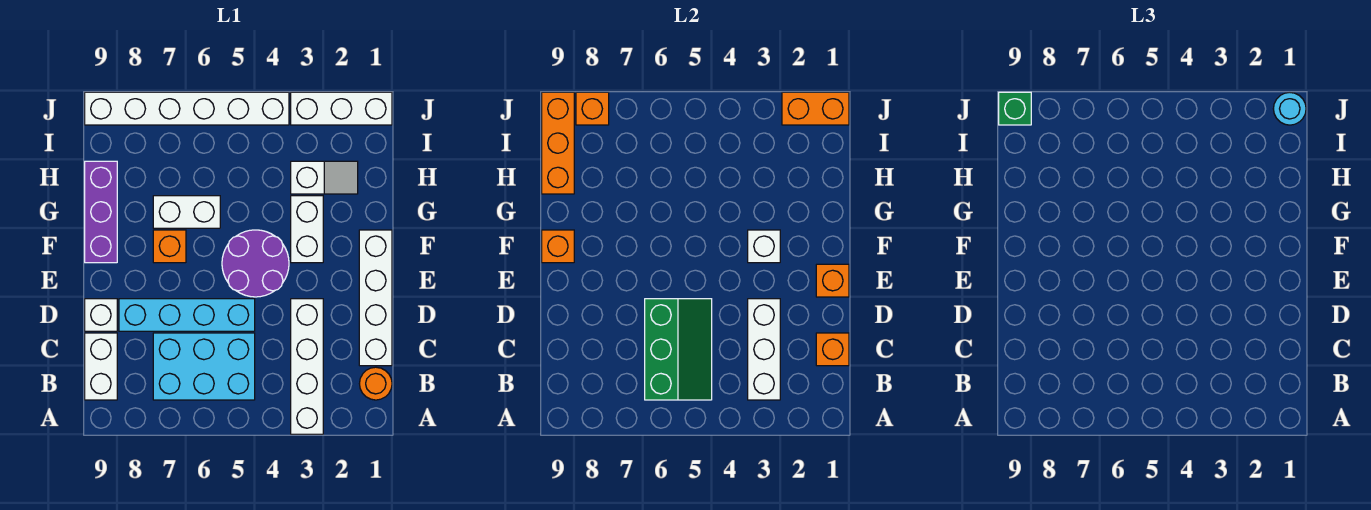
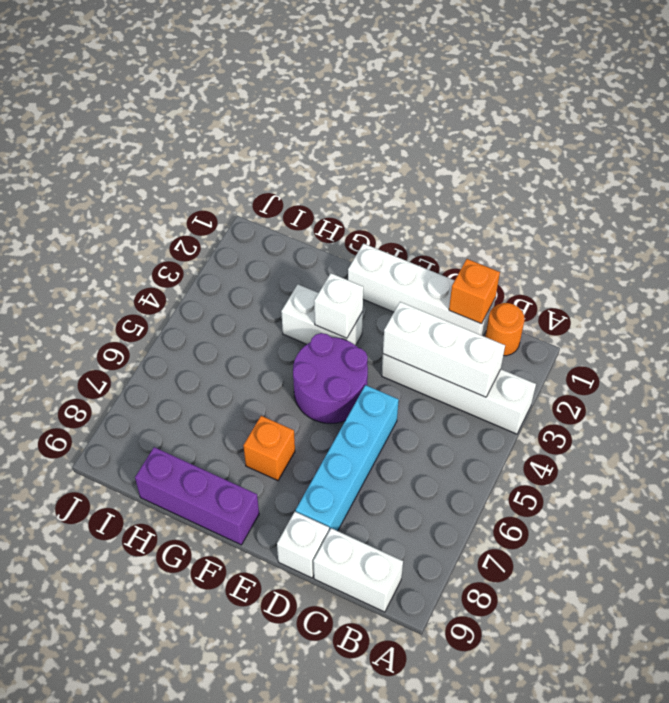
none -> cyan 2x3 brick [153,333,255,400]
none -> white 1x2 brick [153,196,220,228]
none -> white 1x2 slope [291,161,358,194]

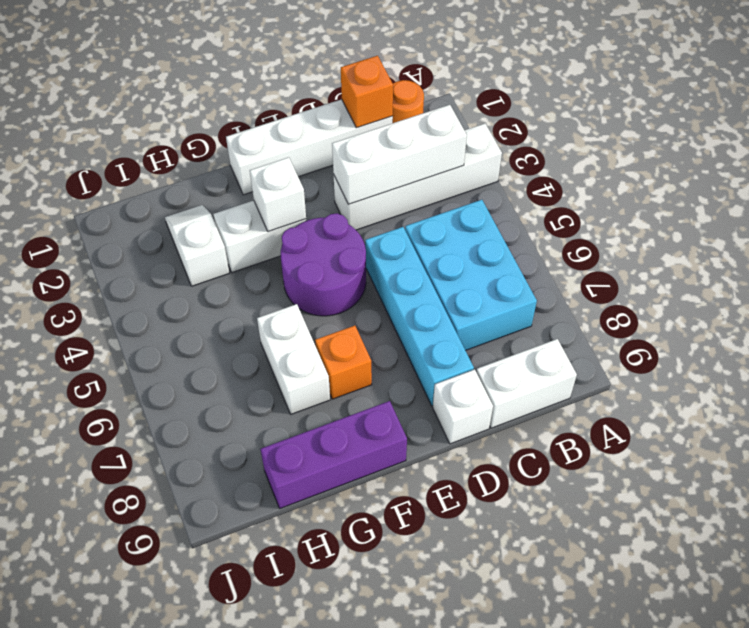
none -> white 1x3 brick [291,92,392,125]
none -> white 1x6 brick [85,92,289,125]
none -> green 2x3 slope [645,299,712,400]

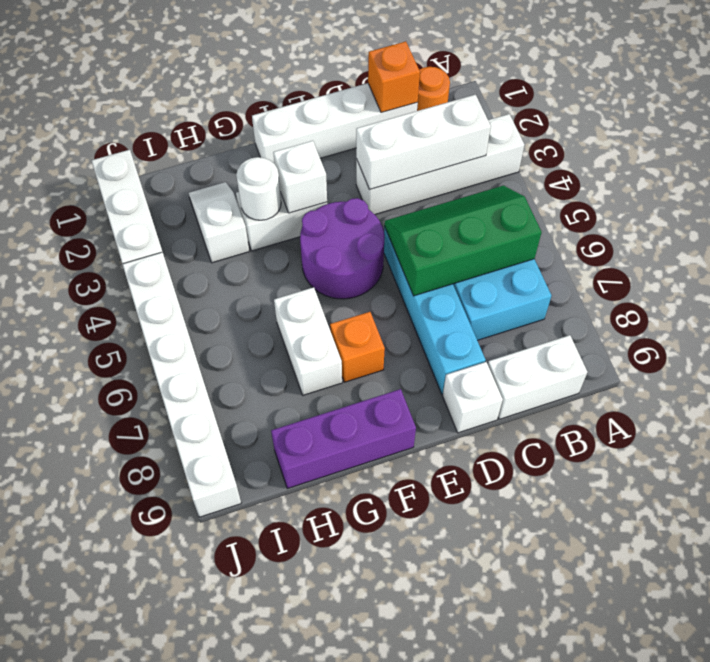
white 1x1 round brick [236,157,281,220] -> none
none -> orange 1x1 brick [816,264,849,297]
none -> orange 1x1 brick [542,230,574,263]
none -> orange 1x3 brick [542,92,574,194]

